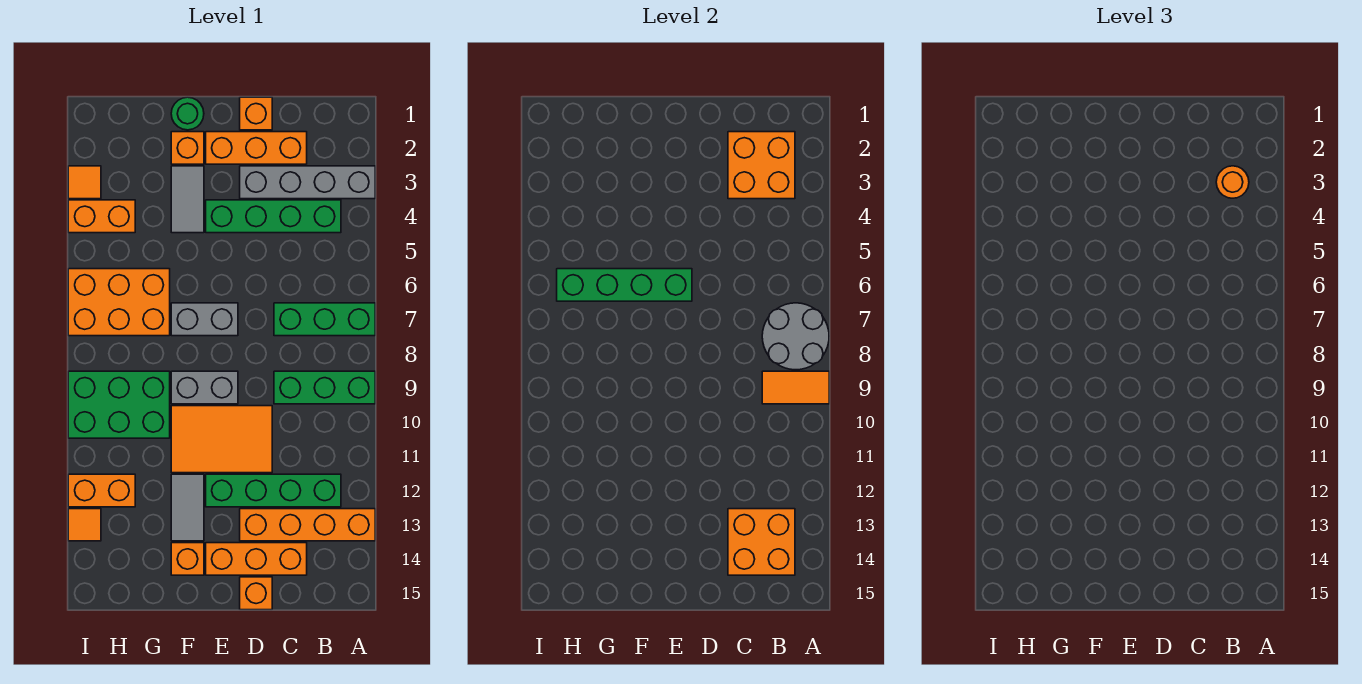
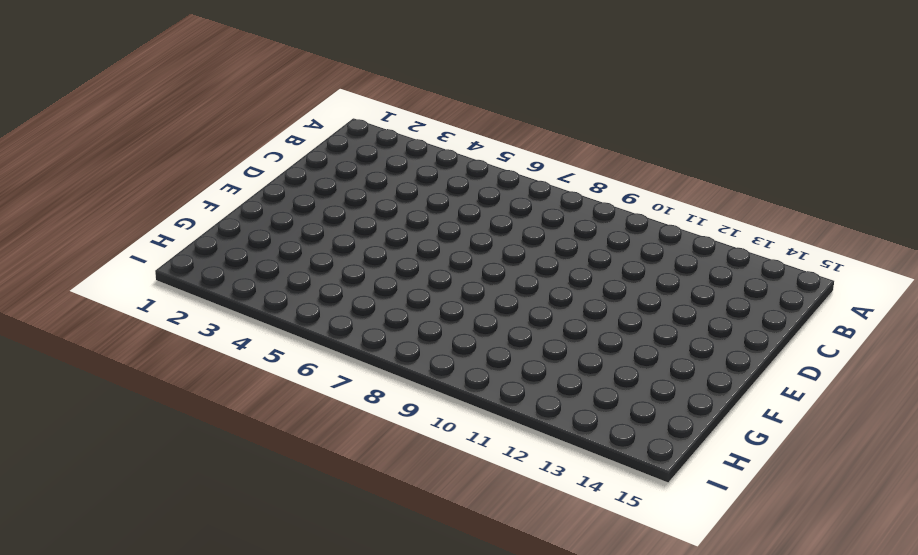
none -> grey 1x4 brick [240,166,375,199]
none -> green 1x3 brick [274,303,375,336]
none -> green 1x3 brick [274,371,375,404]
none -> orange 1x4 brick [240,509,375,541]

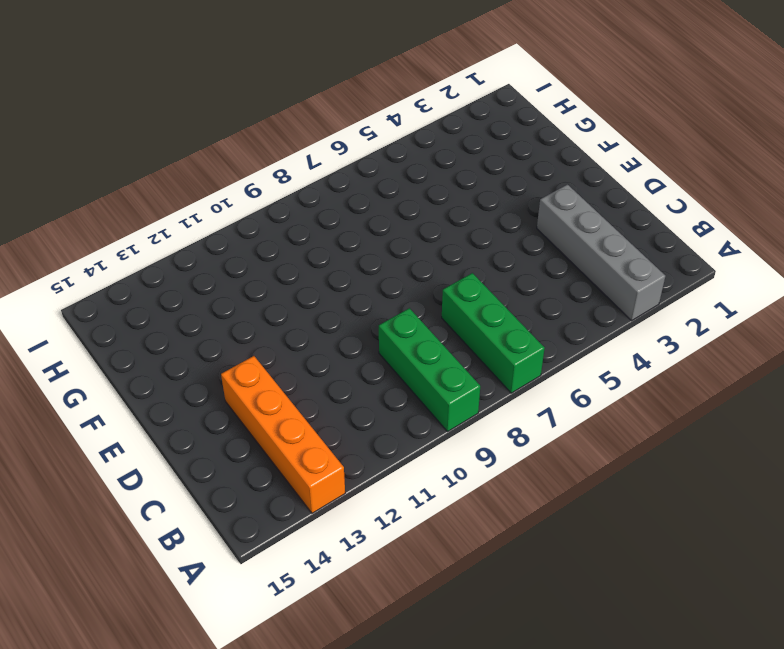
none -> green 1x4 brick [206,200,341,233]
none -> green 1x4 brick [206,474,341,507]
none -> orange 1x3 brick [206,132,307,164]
none -> orange 1x3 brick [206,543,307,575]

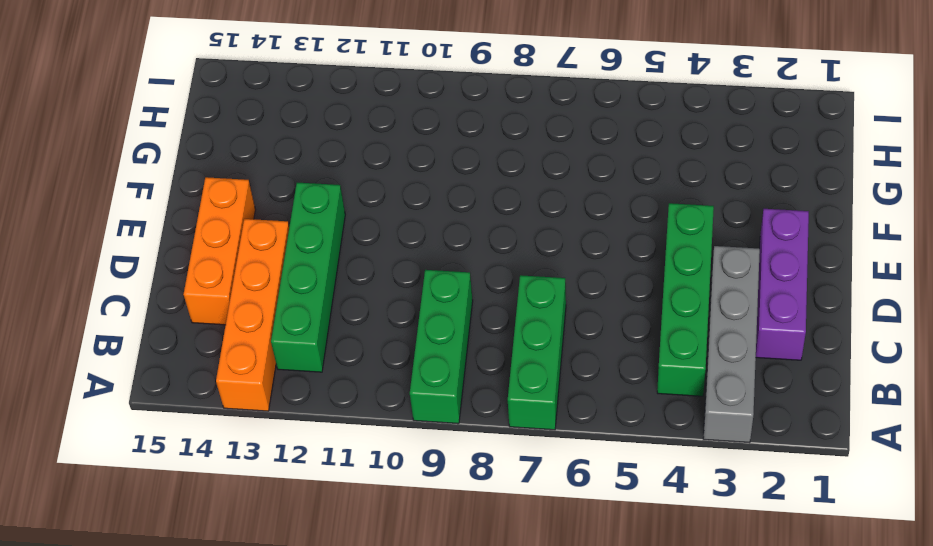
purple 1x3 brick [756,209,809,360] -> orange 1x3 brick [206,132,307,164]
none -> orange 1x1 brick [240,97,272,130]
none -> orange 2x3 tile [171,406,272,473]
none -> orange 1x1 brick [240,577,272,610]
none -> grey 1x2 brick [171,303,238,336]

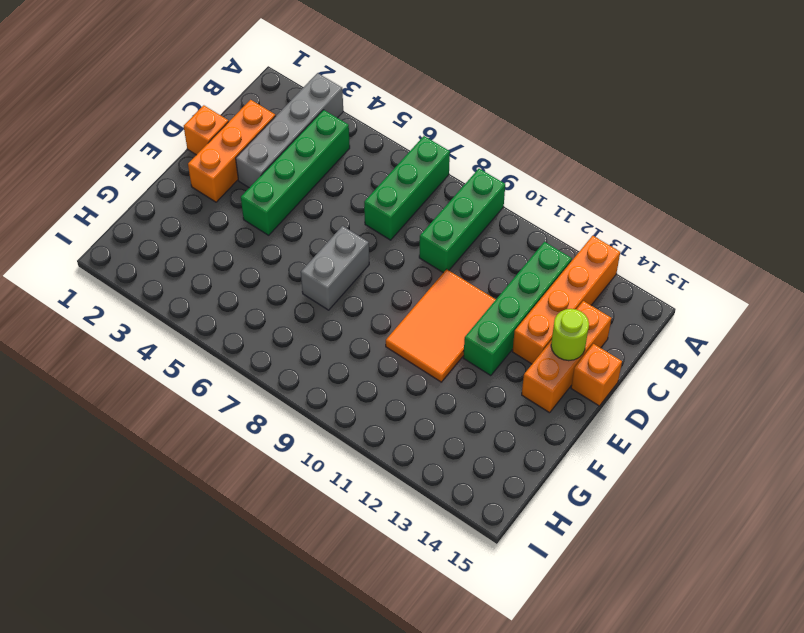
lime 1x1 round brick [551,309,589,361] -> none
none -> grey 1x2 brick [171,371,238,404]
none -> green 1x1 round brick [171,97,204,130]
none -> orange 1x1 brick [171,132,204,164]
none -> grey 1x2 tile [171,166,204,233]

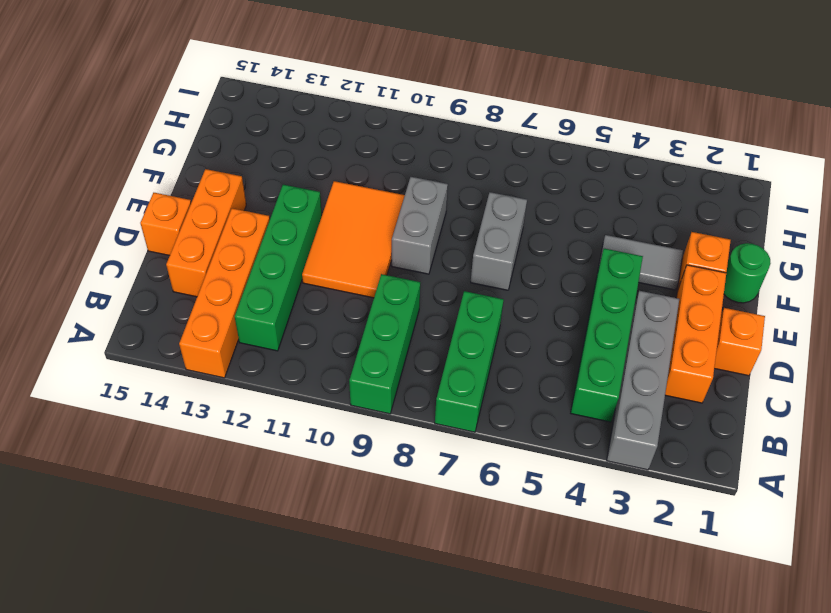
none -> grey 1x2 tile [171,474,204,541]
none -> orange 1x1 brick [171,543,204,575]
none -> orange 2x3 brick [68,269,170,336]
none -> green 2x3 brick [68,371,170,438]

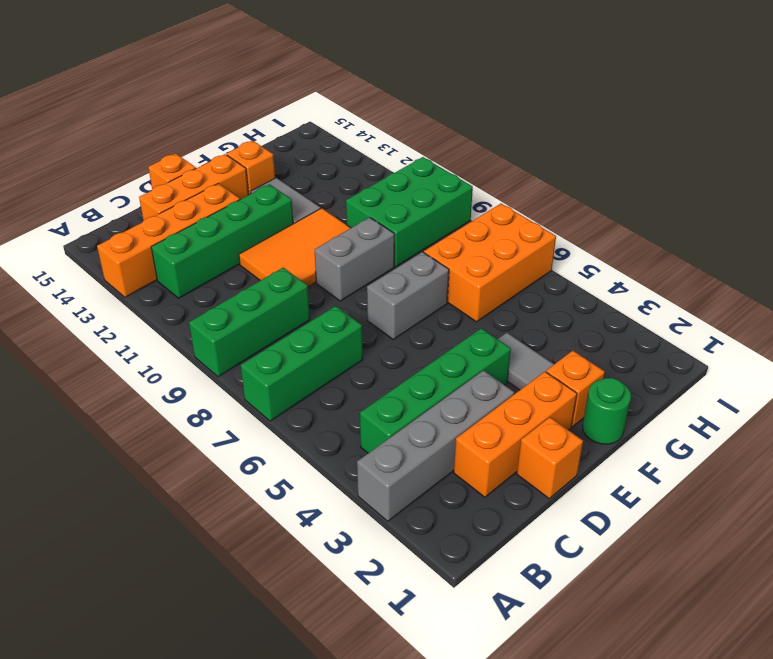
none -> orange 1x2 brick [68,200,135,233]
none -> orange 1x2 brick [68,474,135,507]
none -> orange 1x1 tile [68,166,101,199]
none -> orange 1x1 tile [68,509,101,541]

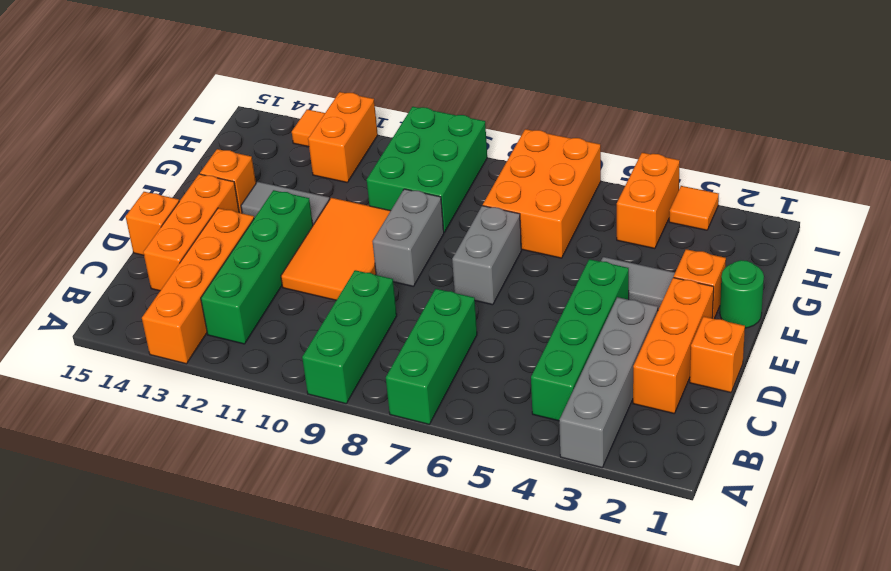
none -> grey 2x2 round brick [762,303,829,370]
none -> orange 1x2 tile [762,371,829,404]
none -> orange 2x2 brick [728,132,795,199]
none -> orange 2x2 brick [728,509,795,575]

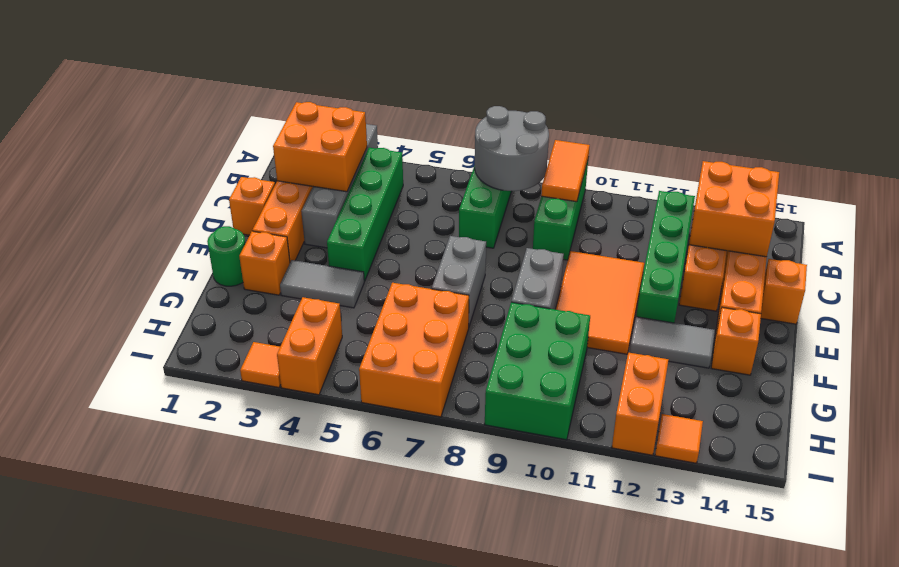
none -> green 1x4 brick [557,269,692,301]
none -> orange 1x1 round brick [1216,166,1249,198]

